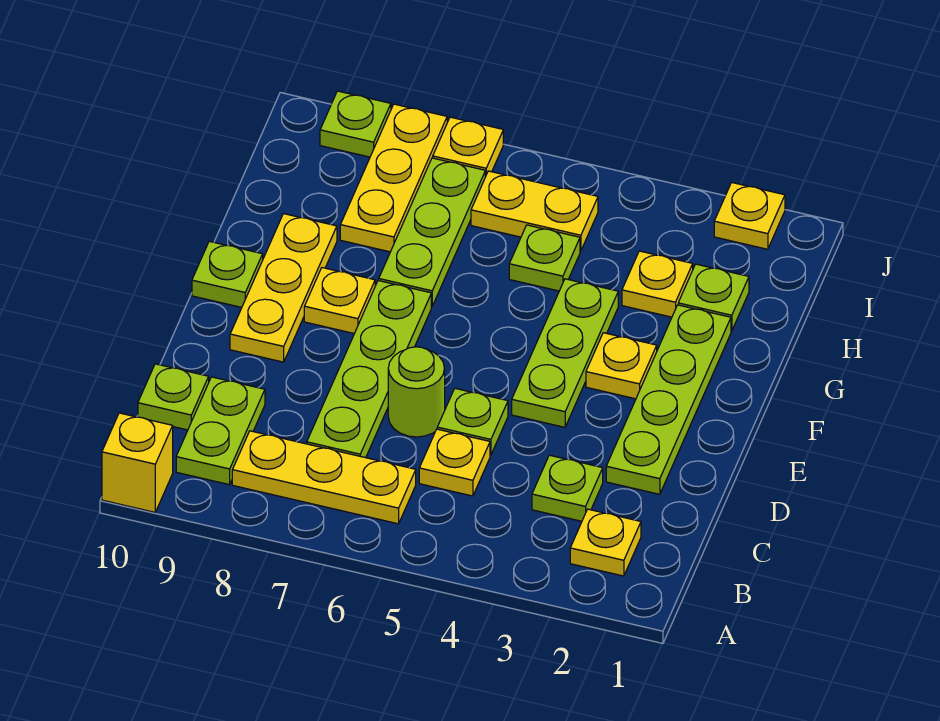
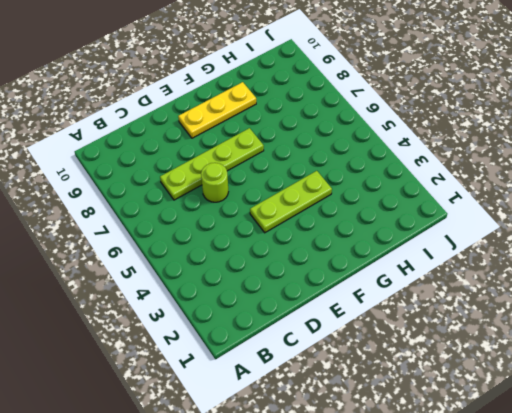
none -> yellow 1x1 brick [102,413,173,512]
none -> yellow 1x1 plate [570,509,641,576]
none -> yellow 1x3 plate [232,431,416,524]

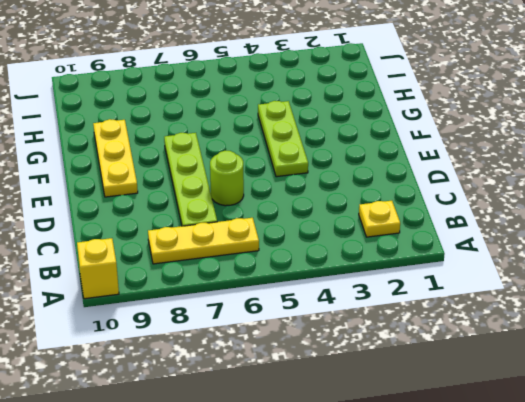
none -> lime 1x2 plate [176,377,265,485]
none -> lime 1x1 plate [532,455,603,521]
none -> yellow 1x1 plate [419,429,490,496]

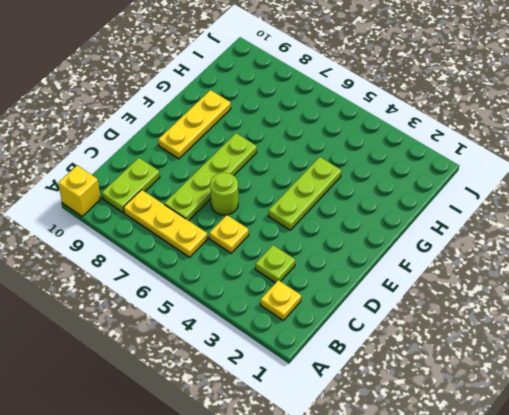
none -> lime 1x1 plate [138,364,209,430]
none -> lime 1x4 plate [606,305,731,494]
none -> lime 1x1 plate [437,388,508,455]

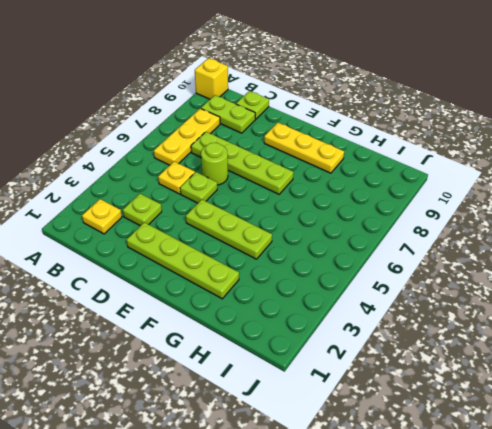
none -> yellow 1x1 plate [586,333,657,399]
none -> yellow 1x1 plate [304,268,375,334]
none -> lime 1x1 plate [192,241,263,307]

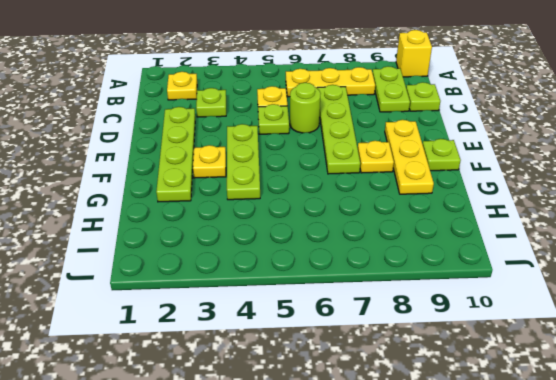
none -> lime 1x3 plate [379,158,485,306]
none -> lime 1x1 plate [678,264,749,331]
none -> yellow 1x1 plate [622,251,693,317]

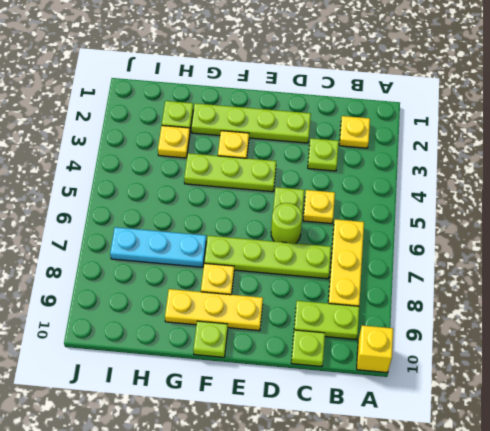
cyan 1x3 plate [110,227,206,267] -> lime 1x3 plate [379,158,485,306]
none -> lime 1x1 plate [509,225,580,291]
none -> yellow 1x3 plate [340,104,447,252]
none -> yellow 1x2 plate [471,171,598,251]

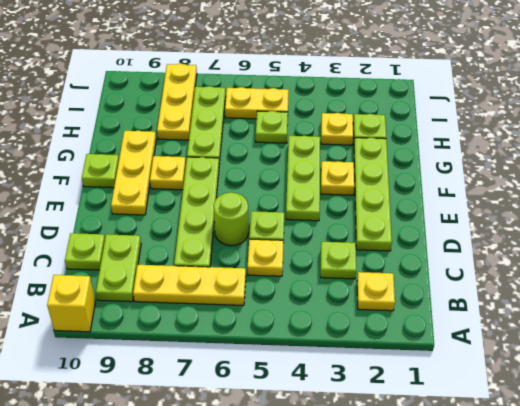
none -> yellow 1x1 plate [714,183,785,249]
none -> yellow 1x1 plate [433,117,503,177]
none -> lime 1x1 plate [320,91,391,157]

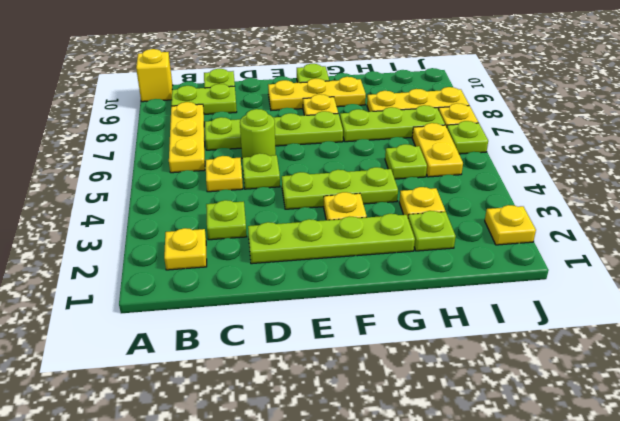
lime 1x1 plate [447,121,488,154] -> lime 1x1 plate moved to [320,91,391,157]

